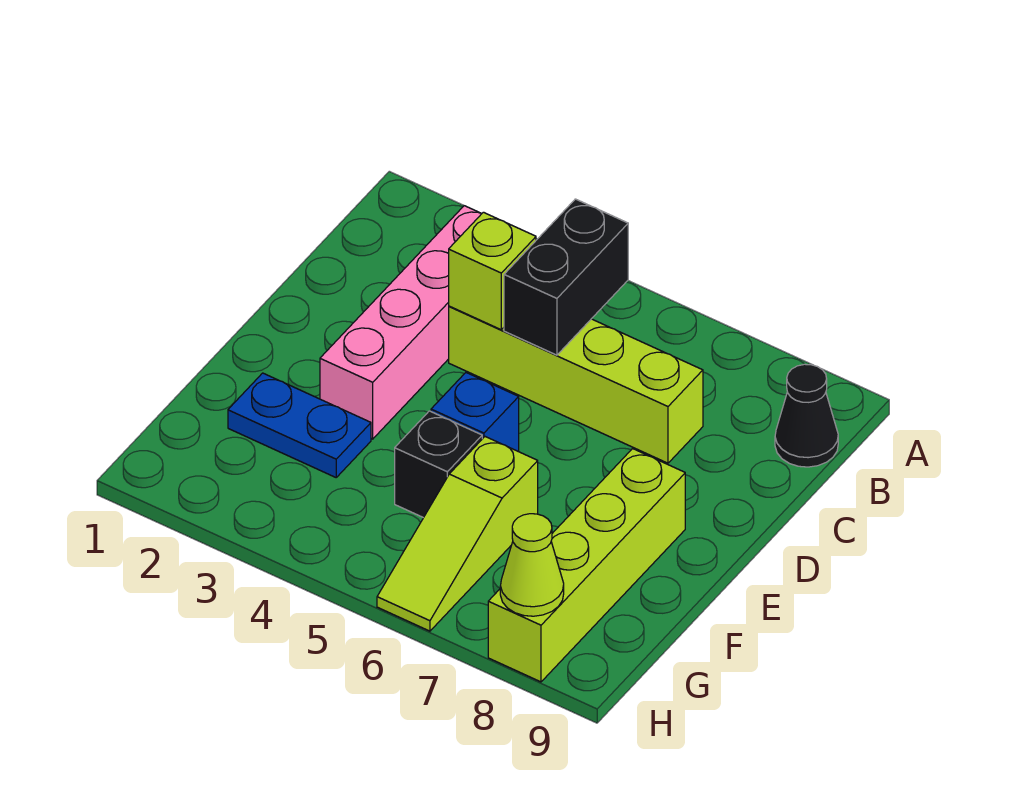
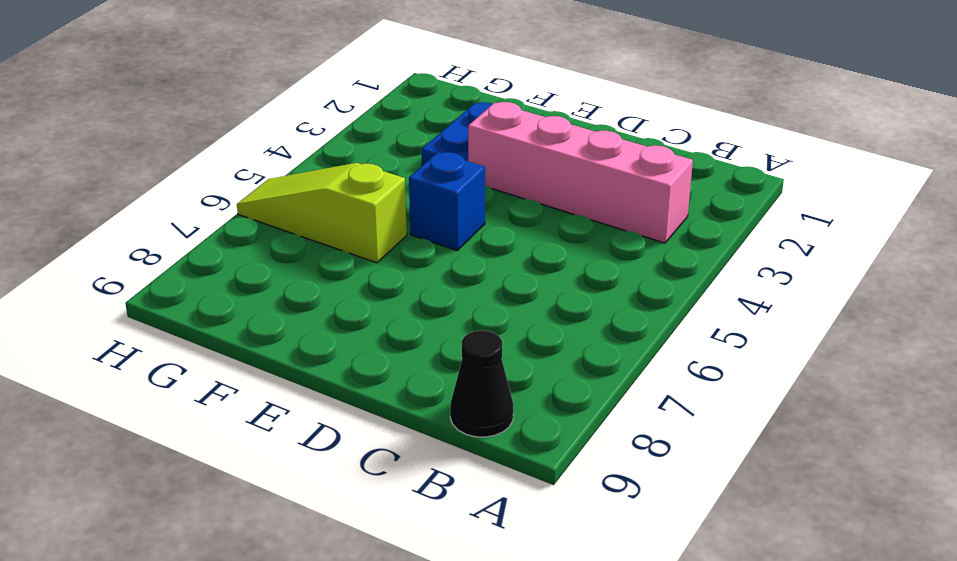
none -> lime 1x4 brick [449,306,703,463]
none -> lime 1x4 brick [488,449,685,682]

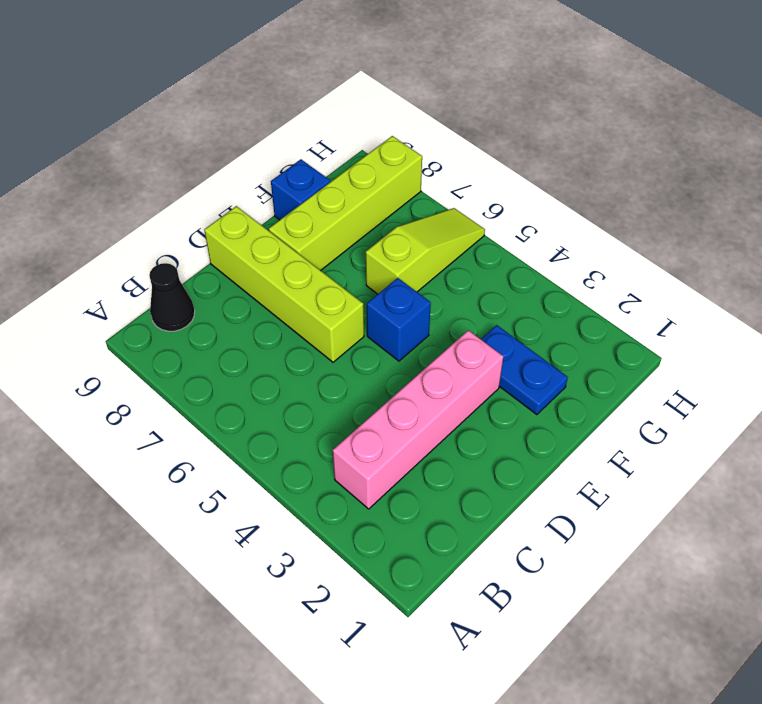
lime 1x4 brick [204,206,364,362] -> lime 1x4 brick moved to [449,306,703,463]
blue 1x1 brick [271,159,330,220] -> none
none -> black 1x1 brick [395,411,482,518]
none -> black 1x2 brick [504,199,628,355]

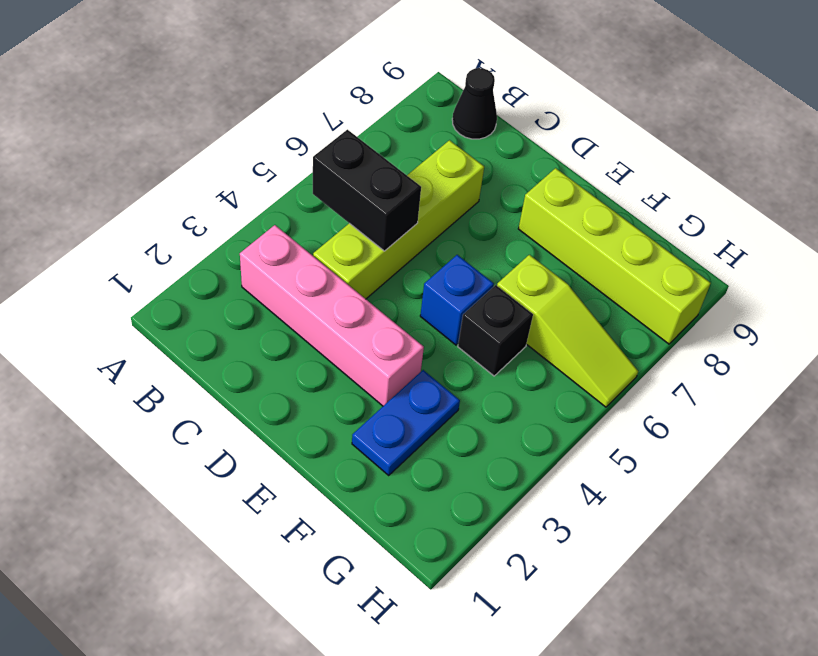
none -> lime 1x1 brick [449,212,536,330]
none -> lime 1x1 cone [500,514,564,616]

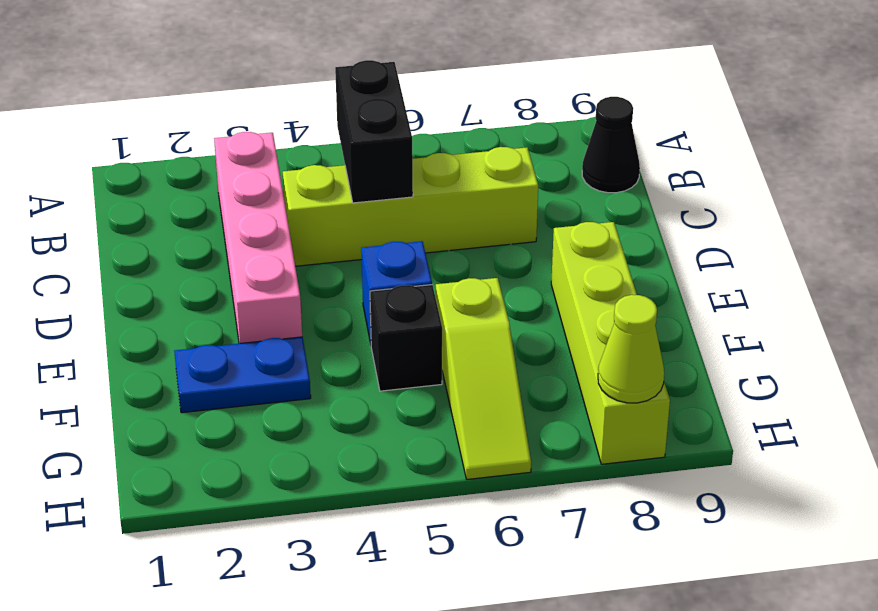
none -> lime 1x1 brick [449,212,536,330]

